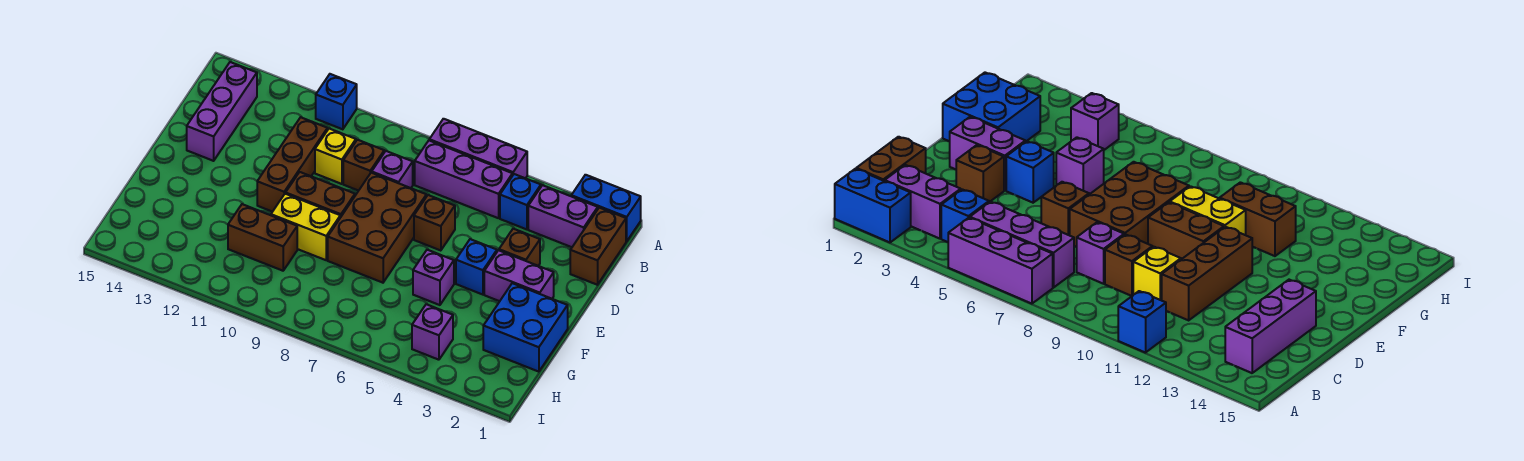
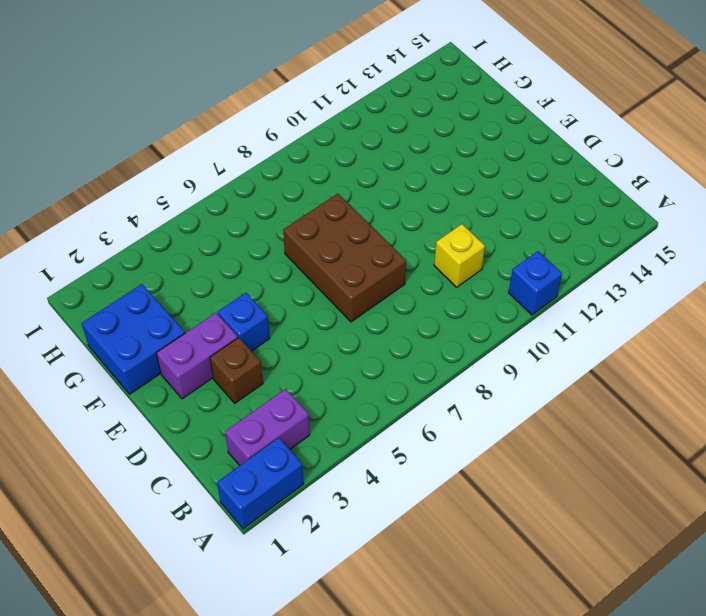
none -> purple 1x3 brick [429,119,527,178]
none -> brown 1x2 brick [570,208,626,285]
none -> blue 1x1 brick [500,174,541,229]

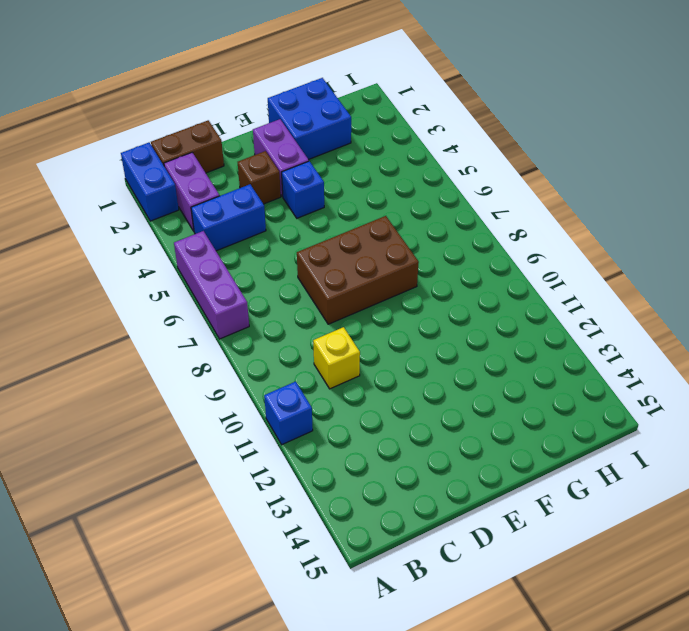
blue 1x2 brick [191,184,266,251] -> blue 1x1 brick [500,174,541,229]
none -> purple 1x3 brick [415,141,513,218]
none -> purple 1x3 brick [187,62,257,161]
none -> purple 1x1 brick [372,151,413,188]

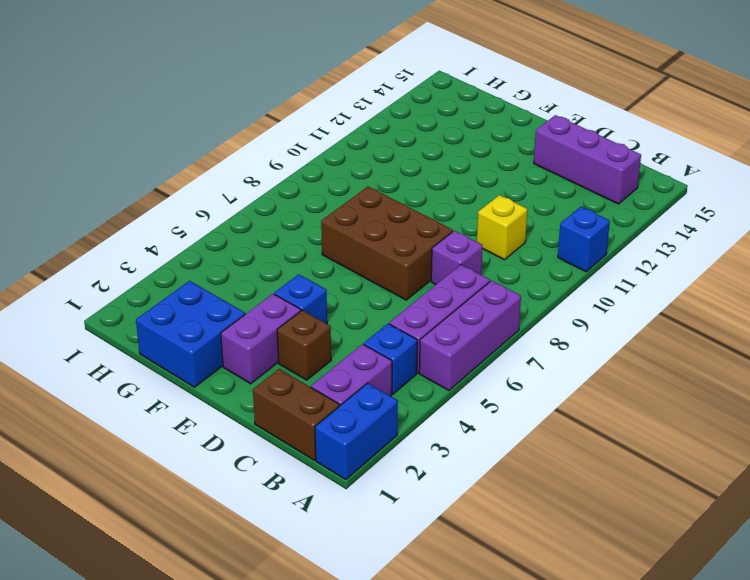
none -> brown 1x1 brick [343,140,384,191]
none -> brown 1x3 brick [257,117,327,212]
none -> brown 1x1 brick [414,195,455,251]

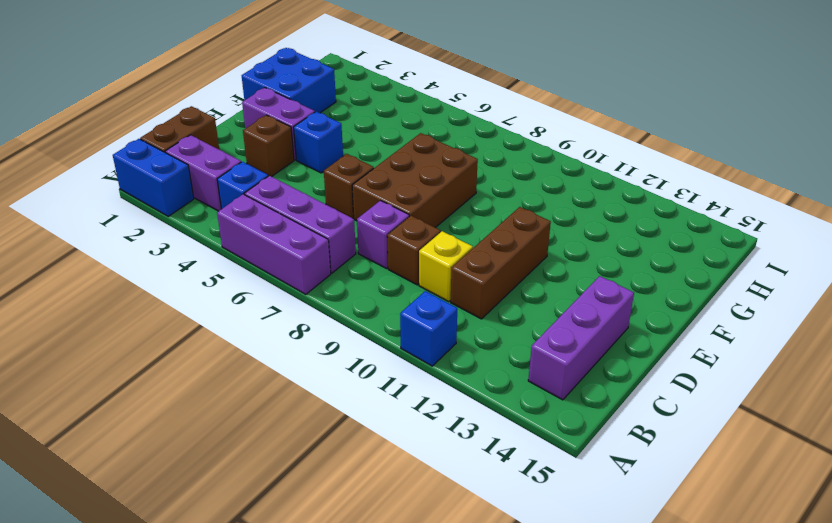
none -> brown 1x2 brick [286,172,355,218]
none -> purple 1x1 brick [413,250,454,305]
none -> yellow 1x2 brick [271,194,340,260]

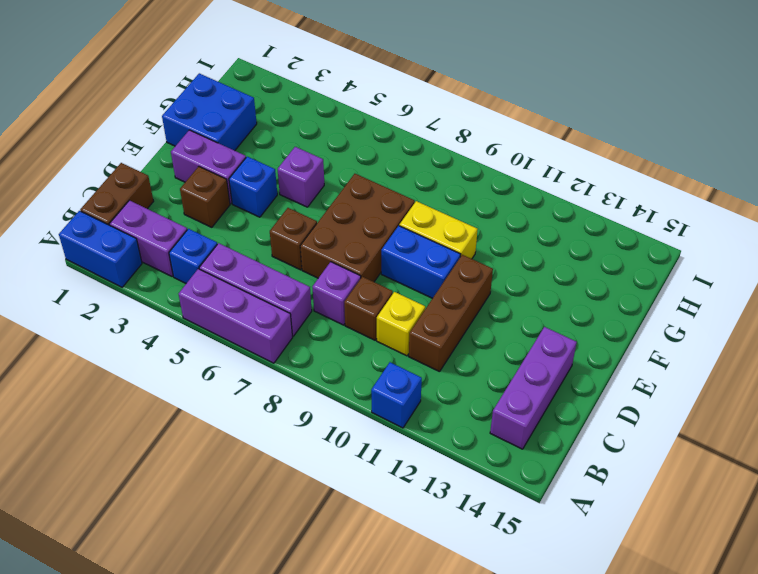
blue 1x2 brick [381,226,461,298] -> brown 1x2 brick [286,172,355,218]
none -> brown 1x2 brick [228,204,297,271]
none -> purple 1x1 brick [412,304,453,360]

